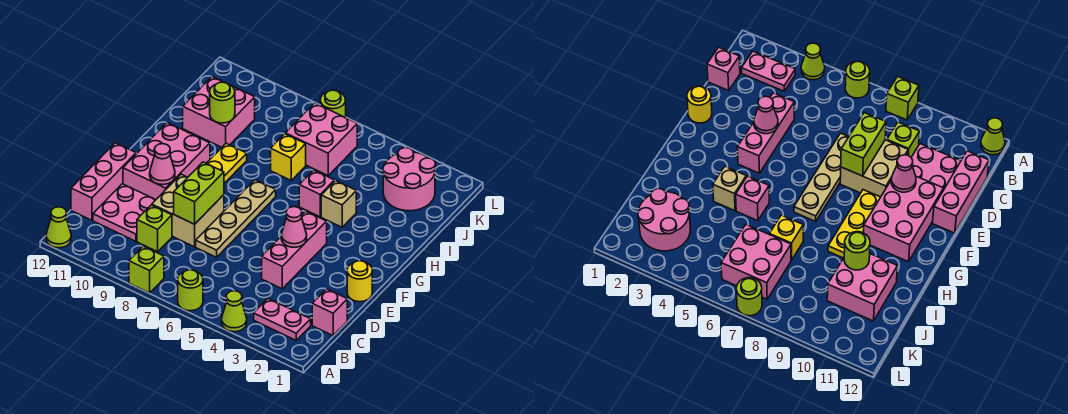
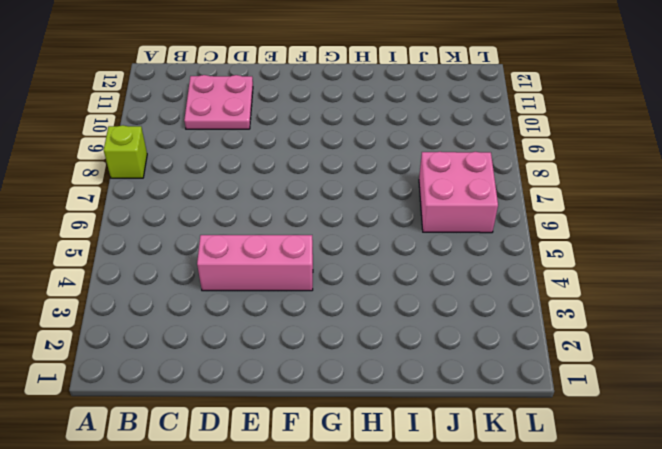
none -> lime 1x1 cone [222,291,247,332]
none -> lime 1x1 round brick [178,270,203,311]
none -> lime 1x1 cone [46,207,71,248]

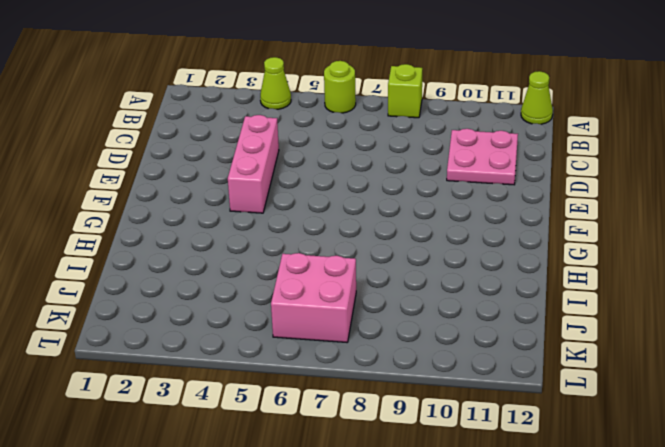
none -> pink 1x2 plate [254,299,311,340]
none -> pink 1x1 brick [312,289,347,336]
none -> lime 1x1 brick [137,205,172,252]

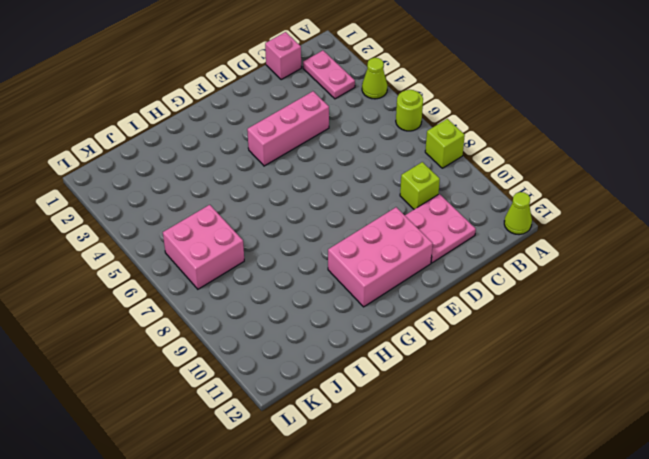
none -> pink 1x3 brick [71,143,136,220]
none -> tan 1x4 plate [196,180,276,257]
none -> tan 2x2 brick [152,174,224,247]

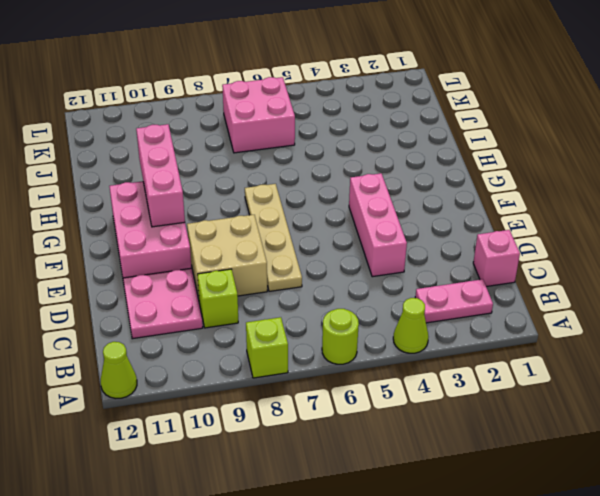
pink 1x3 brick [136,124,185,227] -> pink 1x3 brick moved to [71,143,136,220]
none -> yellow 1x1 round brick [347,261,372,302]
none -> yellow 1x3 plate [206,143,247,183]
none -> tan 1x1 brick [321,181,356,227]

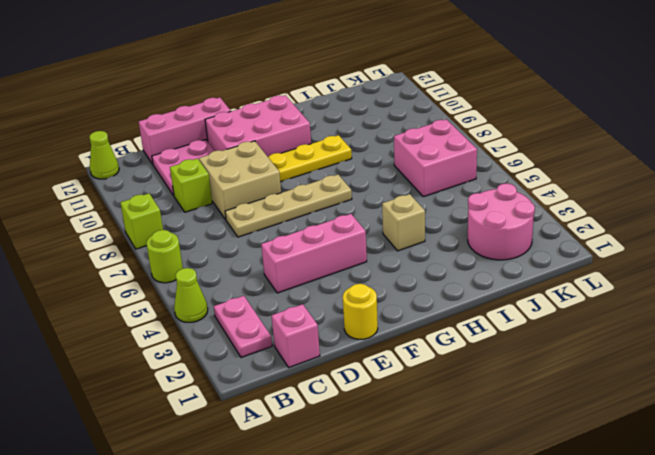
none -> pink 1x1 brick [299,170,335,217]
none -> yellow 1x1 brick [271,134,306,180]
none -> pink 2x2 brick [183,77,255,147]

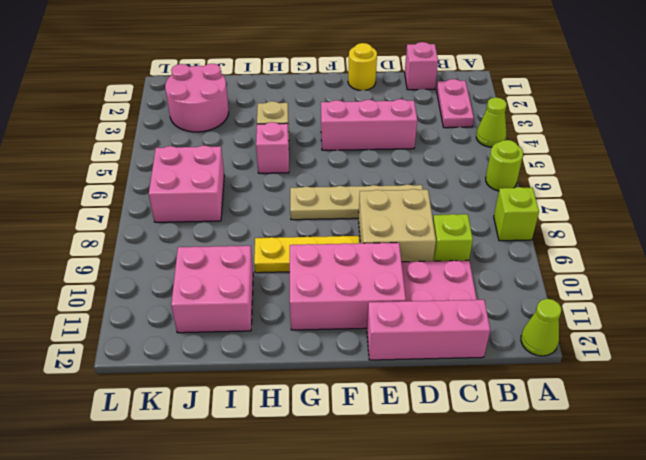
none -> yellow 1x1 brick [271,134,306,180]
none -> lime 1x1 round brick [320,90,346,118]
none -> lime 1x2 brick [174,162,224,224]

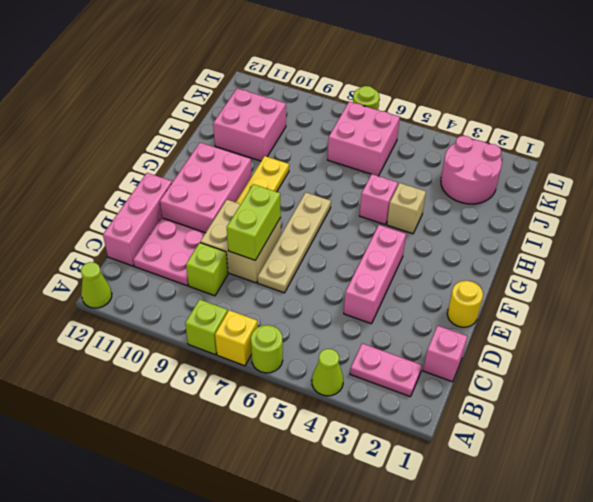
yellow 1x1 brick [215,310,258,366] -> yellow 1x1 brick moved to [271,134,306,180]
none -> pink 1x1 cone [281,207,307,247]
none -> pink 1x1 cone [150,144,175,185]
none -> lime 1x1 round brick [210,82,235,123]

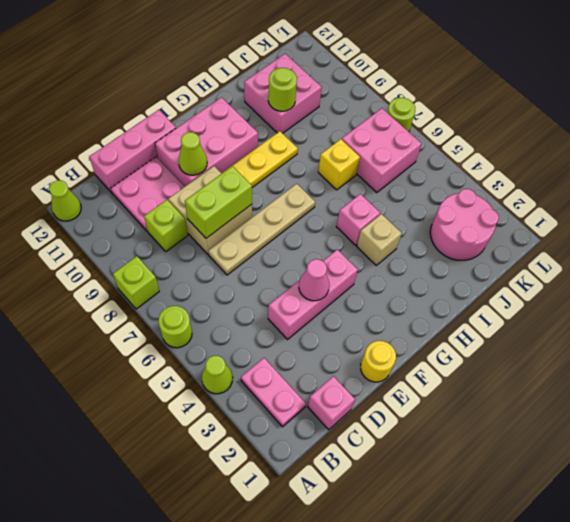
lime 1x1 cone [179,132,207,175] -> pink 1x1 cone [150,144,175,185]

